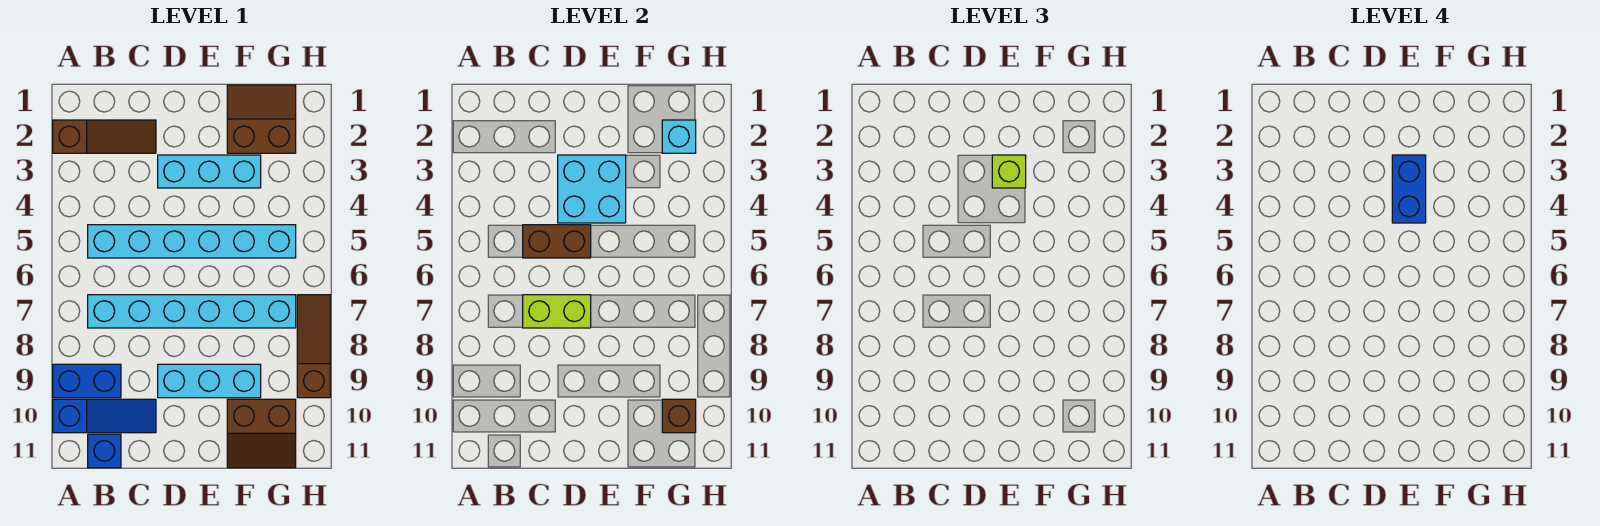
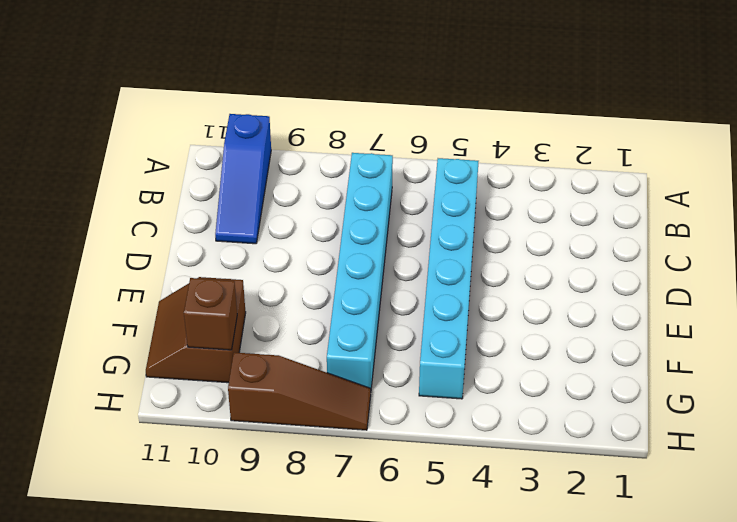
none -> brown 1x3 slope [53,120,156,153]
none -> blue 1x2 brick [53,364,121,398]
none -> blue 1x1 brick [88,434,121,468]

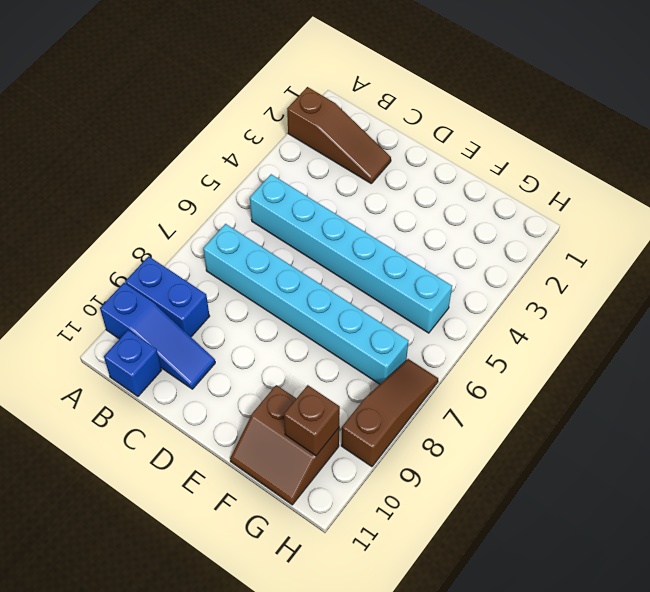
none -> cyan 1x3 brick [158,155,261,188]
none -> cyan 1x3 brick [158,364,261,398]
none -> brown 2x2 slope [227,85,296,153]

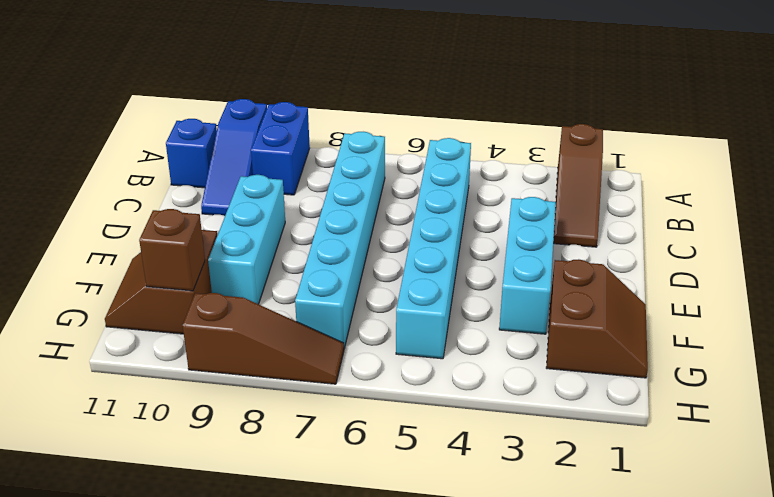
none -> brown 1x2 brick [523,225,591,258]
none -> lime 1x2 brick [523,295,591,328]
none -> cyan 2x2 brick [558,155,626,223]

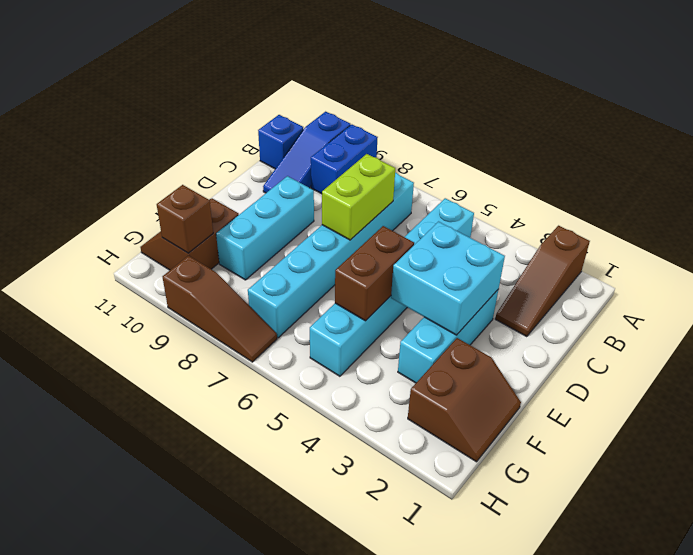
brown 1x2 brick [335,226,414,321] -> brown 1x2 brick moved to [523,225,591,258]
none -> cyan 1x1 brick [662,120,696,153]
none -> lime 1x1 brick [992,155,1026,188]
none -> blue 1x2 brick [1392,155,1426,223]

